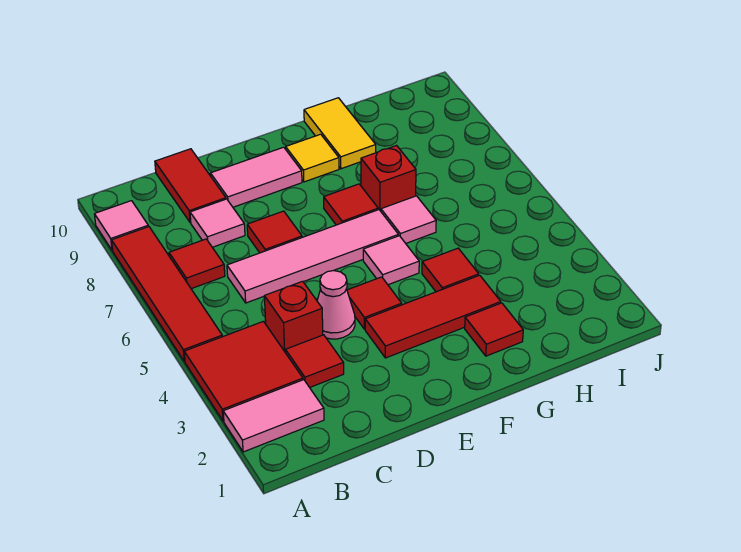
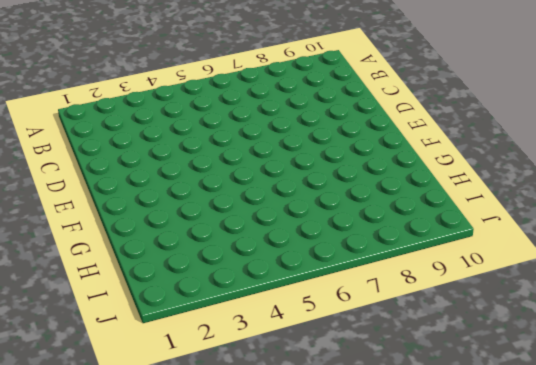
none -> pink 1x2 tile [223,380,324,452]
none -> red 2x2 tile [184,321,303,421]
none -> red 1x4 tile [112,227,222,362]

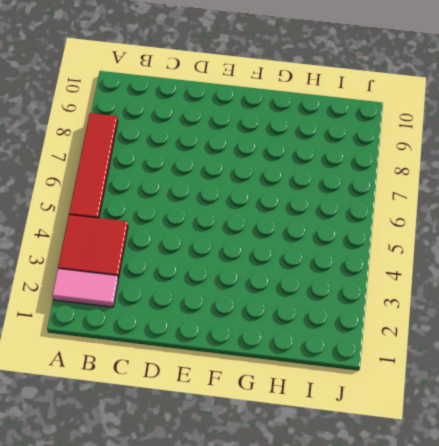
none -> pink 1x1 tile [95,201,148,250]
none -> red 1x1 tile [169,239,225,289]
none -> red 1x1 tile [286,335,344,388]

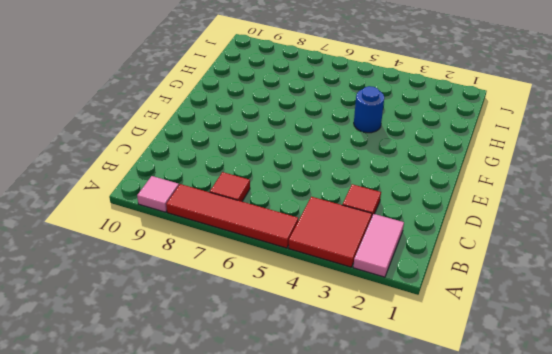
blue 1x1 round brick [354,86,384,133] -> red 1x1 tile [422,248,479,292]
none -> red 1x1 brick [264,281,323,353]
none -> pink 1x4 tile [227,210,399,303]
none -> pink 1x1 tile [190,199,245,247]

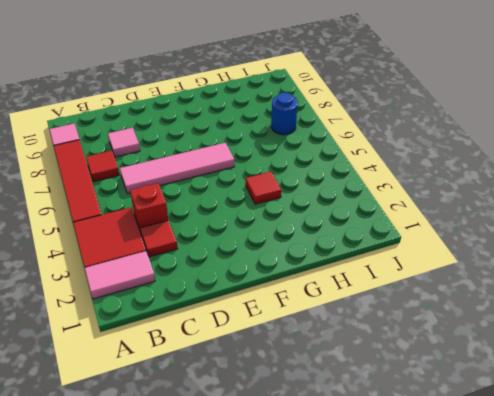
blue 1x1 round brick [271,93,298,135] -> none
none -> red 1x2 tile [155,149,226,223]
none -> pink 1x1 cone [317,271,355,339]
none -> red 1x1 tile [247,211,302,253]

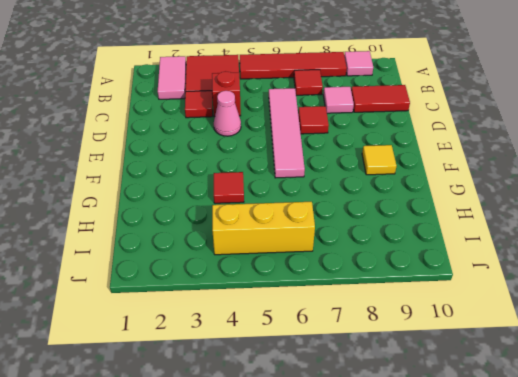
yellow 1x3 brick [212,202,315,255] -> none
none -> pink 1x2 tile [211,147,302,207]
none -> red 1x3 tile [365,275,501,358]
none -> red 1x1 tile [347,277,402,329]

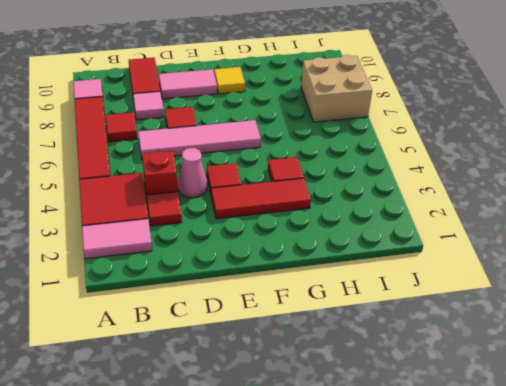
tan 2x2 brick [301,55,372,122] -> none
none -> pink 1x1 tile [363,236,419,285]
none -> red 1x1 tile [324,184,378,225]
none -> red 1x1 tile [465,303,523,356]

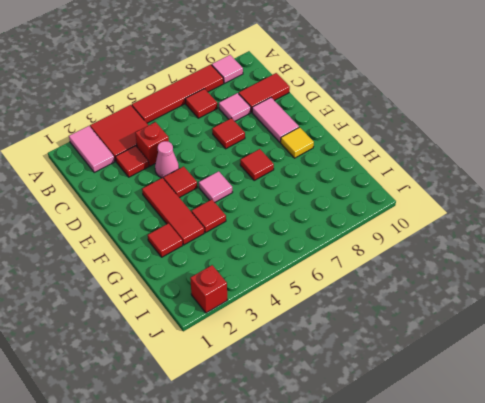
red 1x1 brick [190,265,227,313] -> red 1x1 brick moved to [361,146,416,211]
none -> pink 1x4 tile [227,210,399,303]
none -> pink 1x1 tile [381,196,436,243]
none -> yellow 1x2 tile [304,98,376,169]

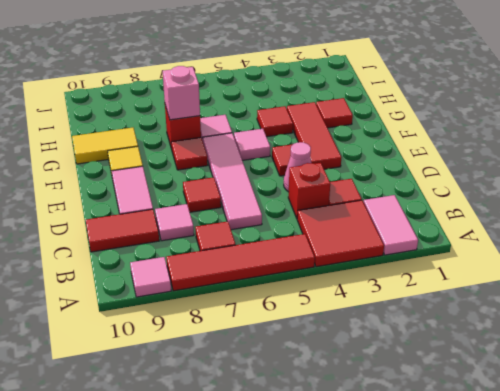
pink 1x1 brick [163,66,200,120] -> none

